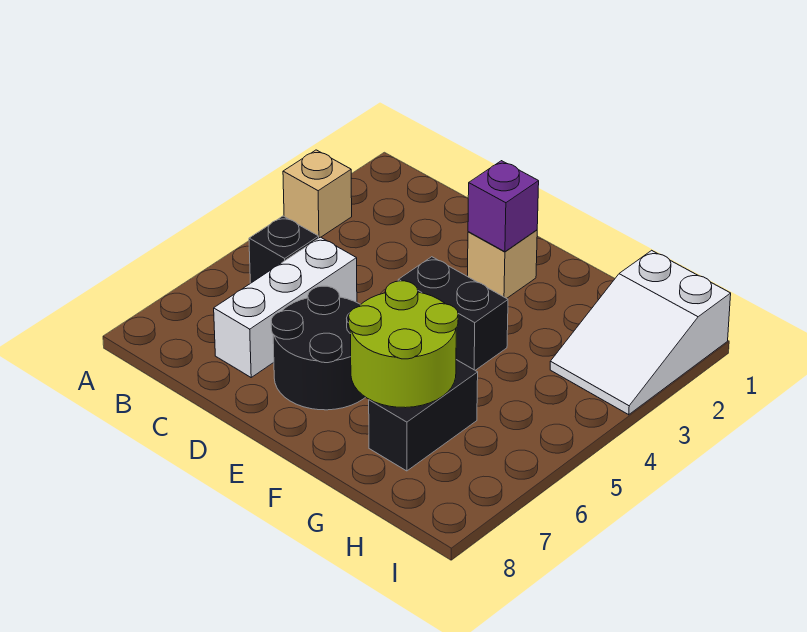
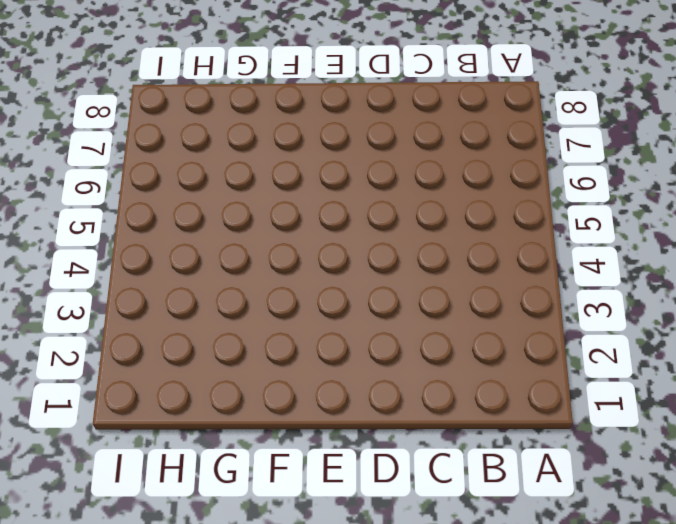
none -> tan 1x1 brick [283,150,352,238]
none -> black 1x1 brick [249,216,319,283]

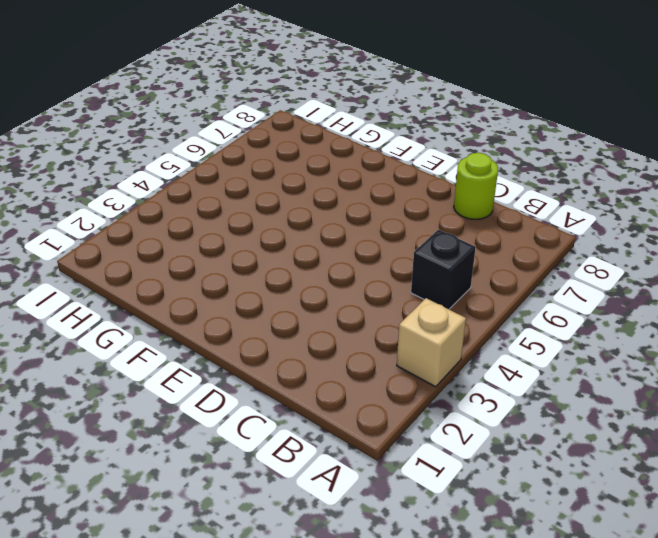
lime 1x1 round brick [454,153,498,219] -> none
none -> white 1x3 brick [214,237,357,377]
none -> black 2x2 round brick [271,286,365,410]

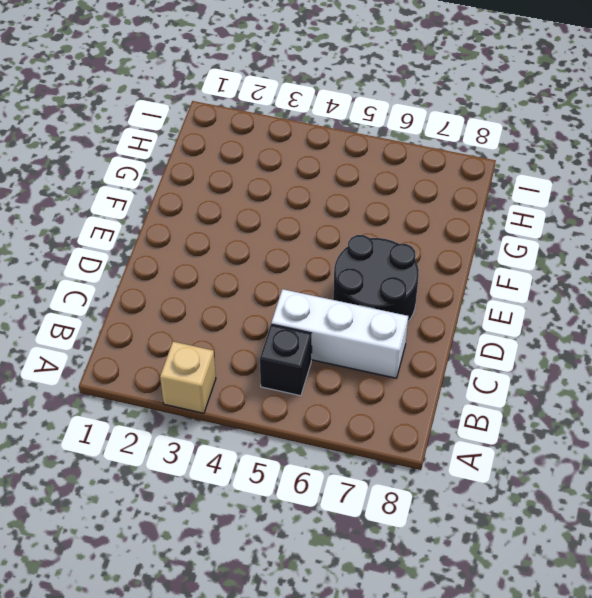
none -> tan 1x1 brick [467,230,537,299]
none -> black 1x2 brick [398,257,508,370]

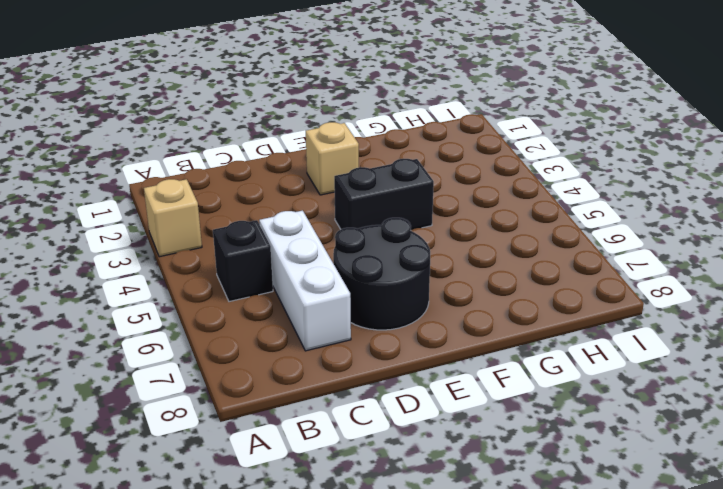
none -> black 1x2 brick [369,360,478,471]
none -> white 2x3 slope [550,250,731,415]

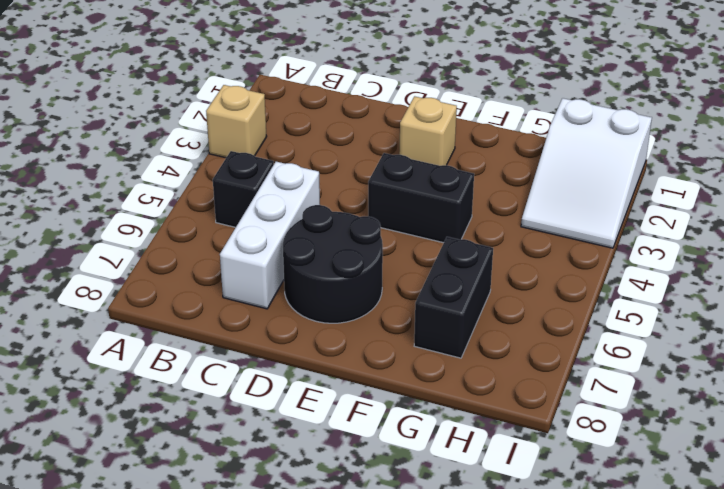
none -> purple 1x1 brick [468,161,539,252]
none -> lime 2x2 round brick [349,281,458,408]

